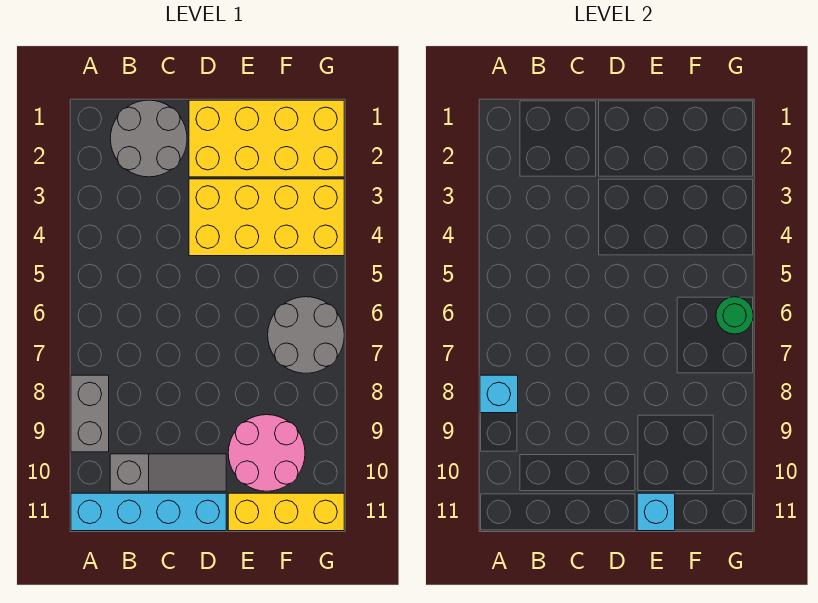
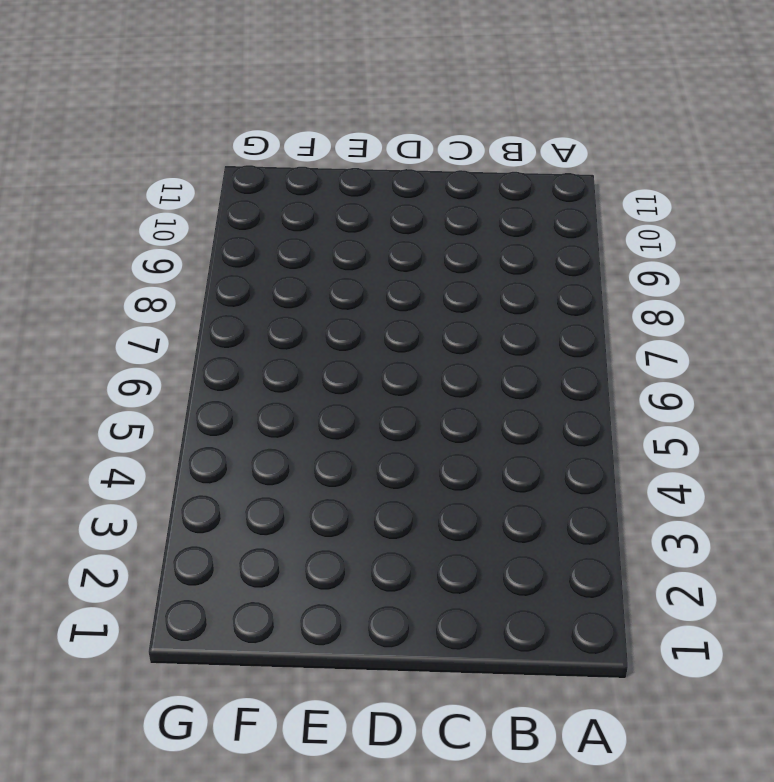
none -> grey 1x2 brick [71,375,109,452]
none -> cyan 1x4 brick [71,493,226,531]
none -> grey 2x2 round brick [110,100,187,177]

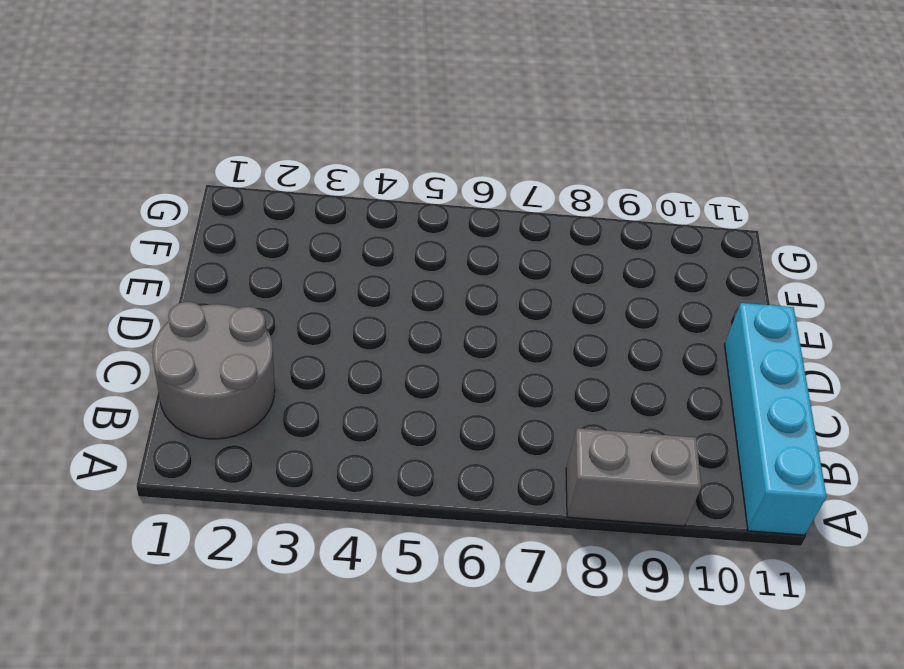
none -> grey 1x3 slope [110,454,226,491]
none -> yellow 2x4 brick [189,100,344,177]
none -> yellow 2x4 brick [189,179,344,256]

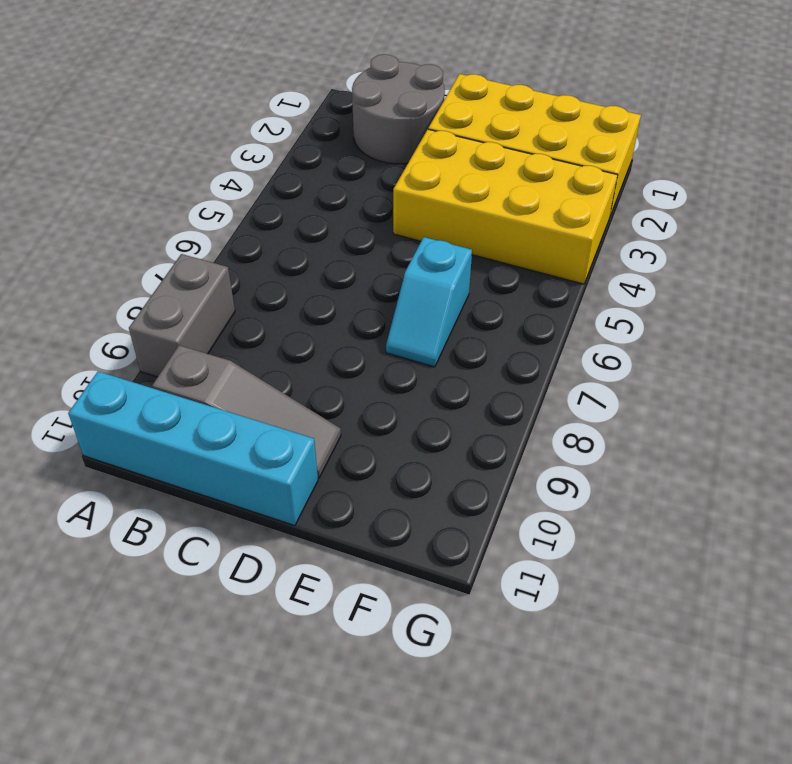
cyan 1x2 slope [386,237,472,367] -> none
none -> pink 2x2 round brick [228,415,305,491]
none -> yellow 1x3 brick [228,493,344,531]
none -> grey 2x2 round brick [268,297,344,373]

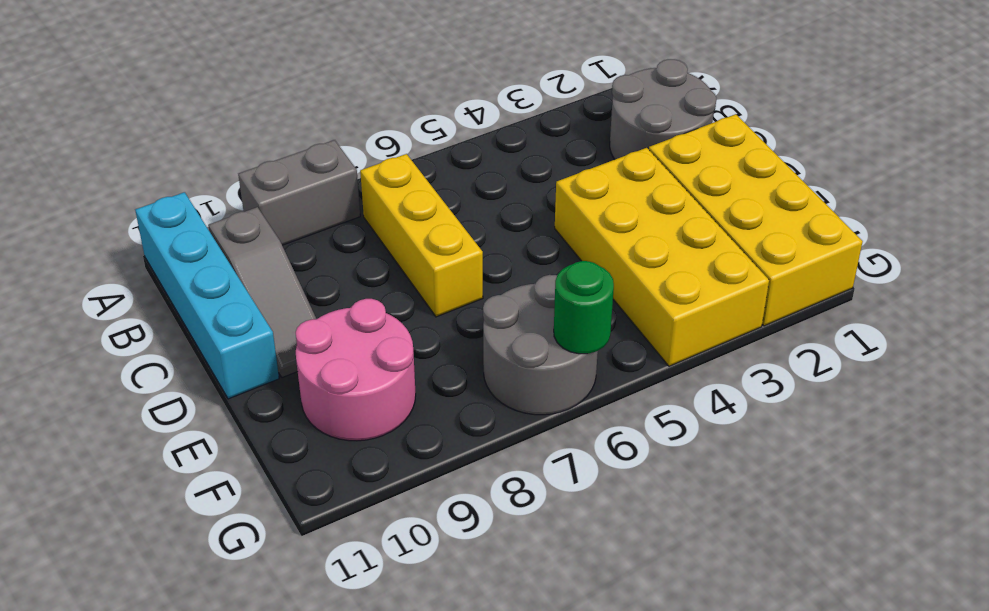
yellow 1x3 brick [360,154,483,317] -> yellow 1x3 brick moved to [228,493,344,531]
none -> cyan 1x1 brick [480,375,518,413]
none -> cyan 1x1 brick [637,493,675,531]

